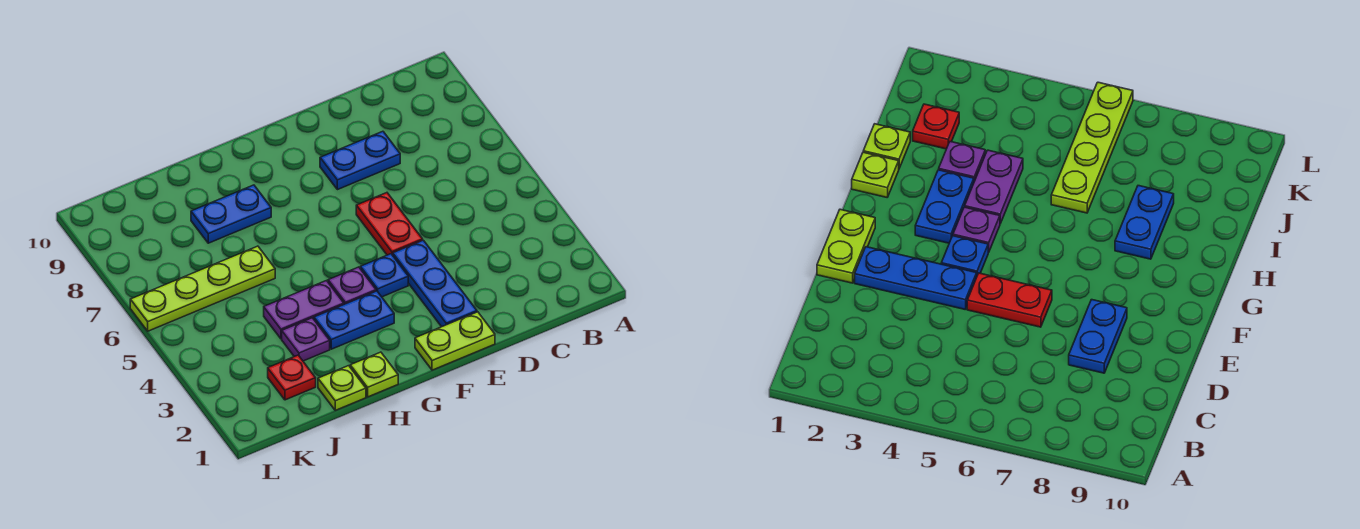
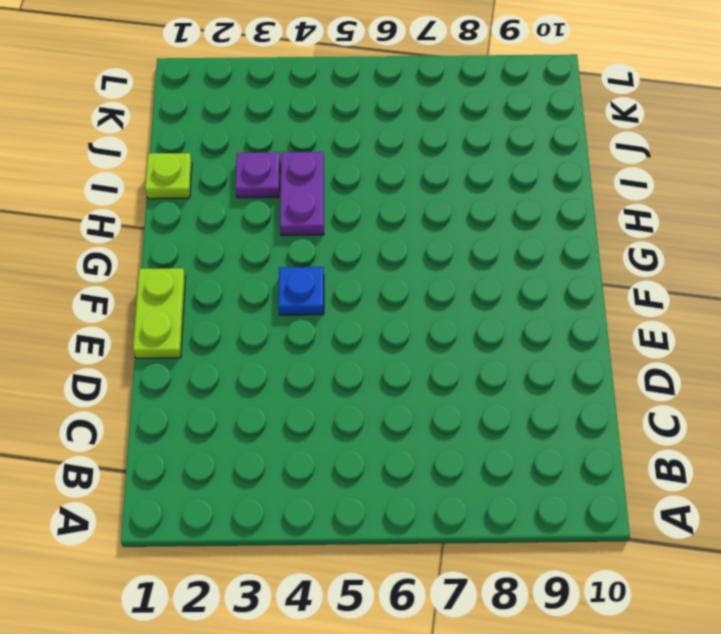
none -> blue 1x2 plate [320,131,400,190]
none -> blue 1x3 plate [393,240,477,327]
none -> red 1x2 plate [356,193,423,255]

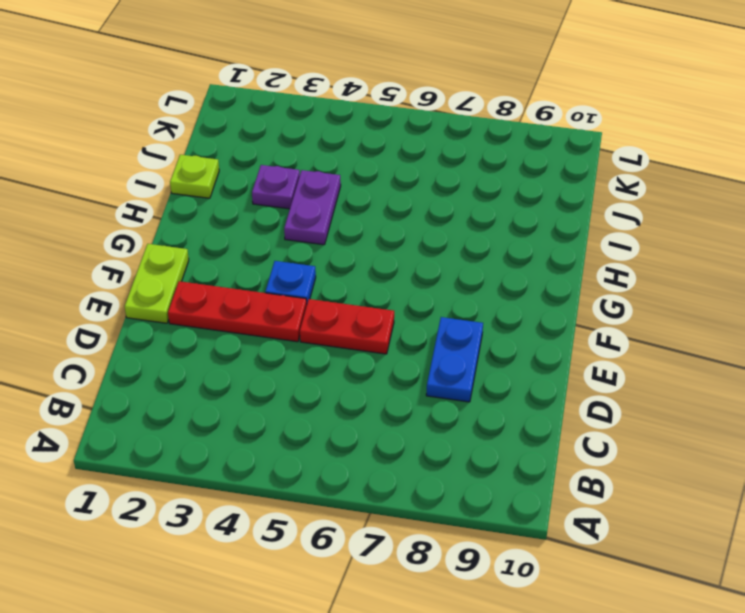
red 1x3 plate [168,281,307,342] -> blue 1x3 plate [393,240,477,327]
none -> blue 1x2 plate [314,291,394,349]
none -> purple 1x1 plate [328,267,376,304]
none -> lime 1x1 plate [350,352,398,397]

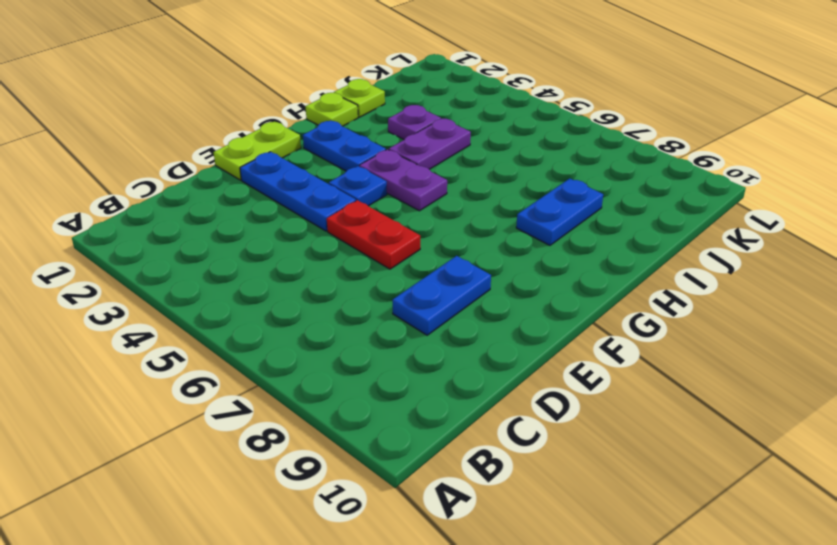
blue 1x2 plate [303,120,386,171] -> blue 1x2 plate turned to [314,291,394,349]
purple 1x2 plate [359,149,447,211] -> purple 1x1 plate [328,267,376,304]
none -> lime 1x4 plate [130,246,275,331]
none -> red 1x1 plate [268,355,316,400]

